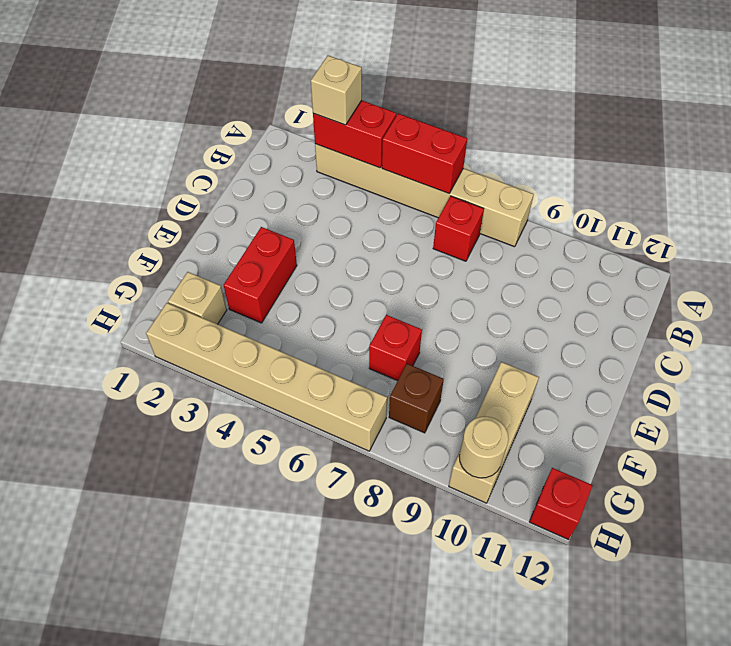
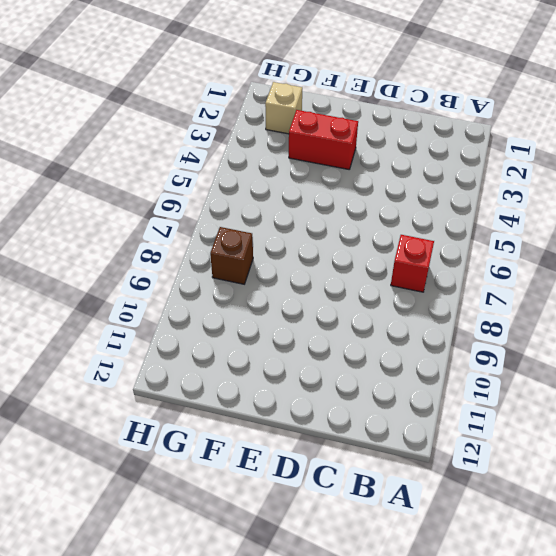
none -> tan 1x6 brick [315,144,534,247]
none -> red 1x1 brick [369,315,422,381]
none -> tan 1x3 brick [449,362,539,503]

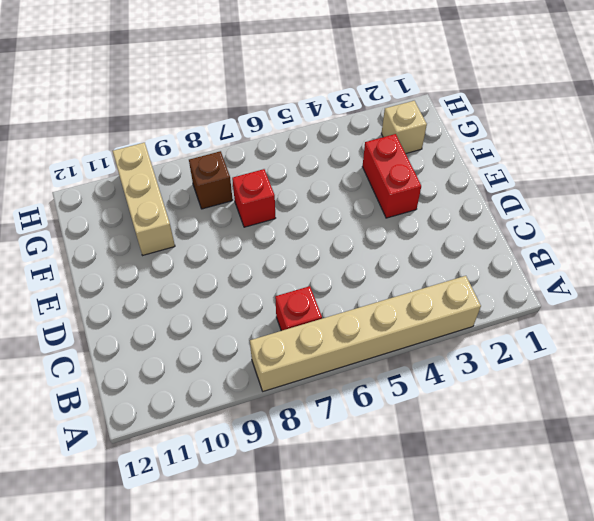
none -> tan 1x6 brick [146,303,387,451]
none -> red 1x1 brick [529,468,593,540]
none -> red 1x2 brick [313,100,396,168]

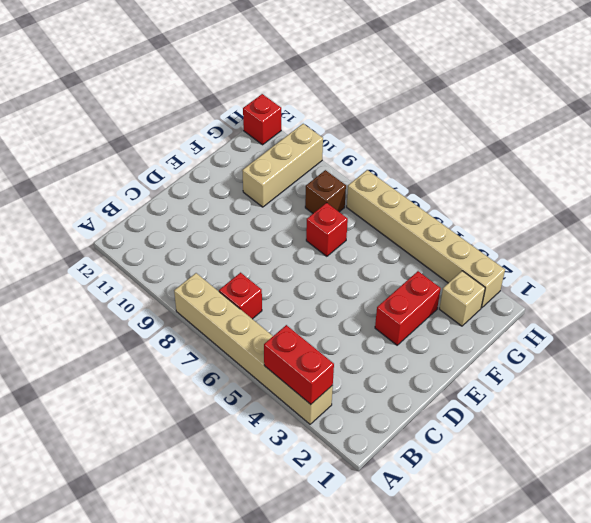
none -> red 1x2 brick [382,114,467,193]
none -> tan 1x1 round brick [459,417,509,478]
none -> tan 1x1 brick [311,56,362,125]

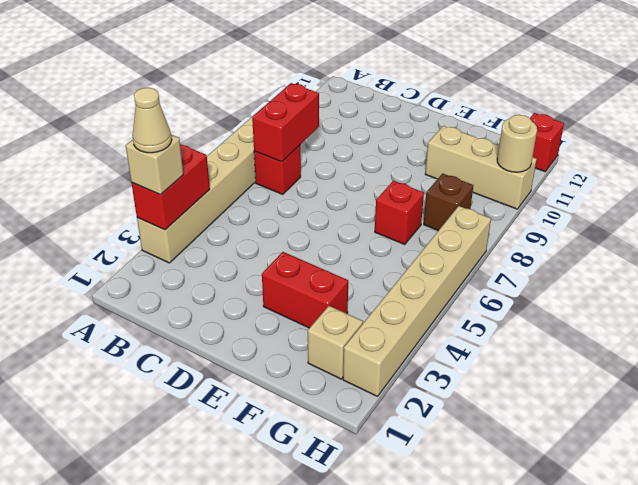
tan 1x1 cone [132,88,172,153] -> none
red 1x2 brick [252,83,319,162] -> red 1x2 brick moved to [382,114,467,193]

